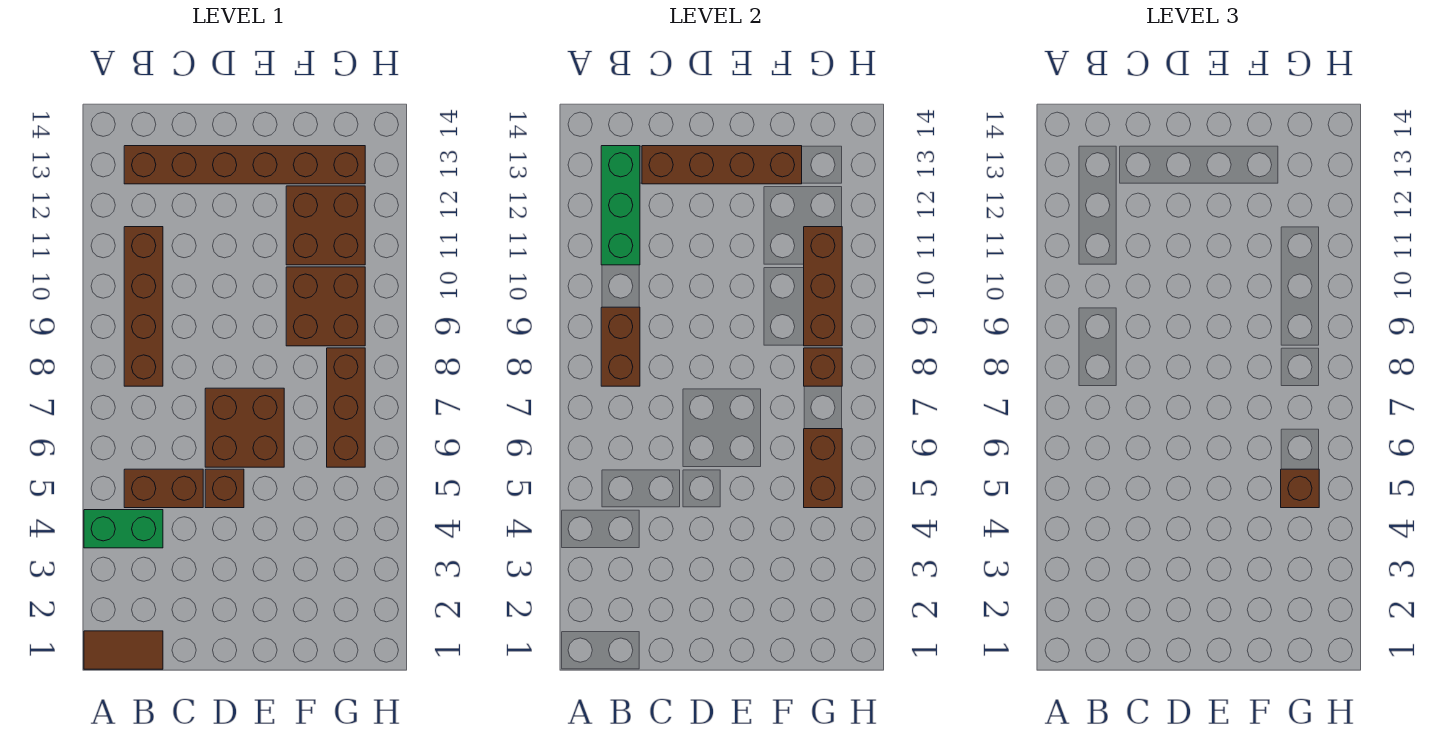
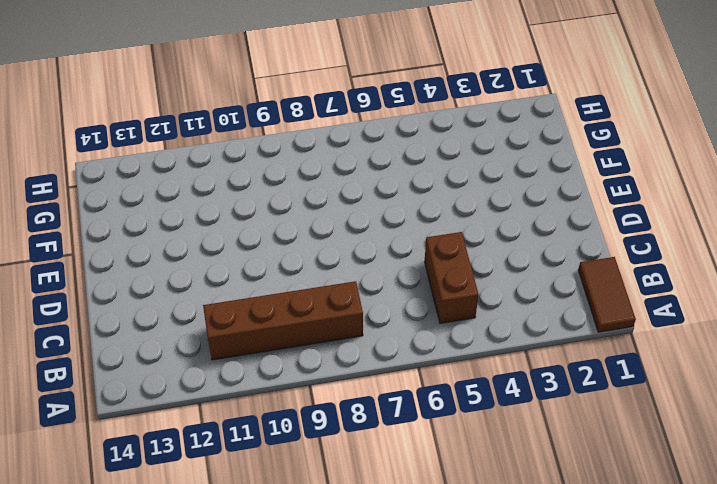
none -> green 1x2 brick [84,510,163,548]
none -> brown 1x6 brick [124,146,365,184]
none -> brown 1x1 brick [205,469,244,508]

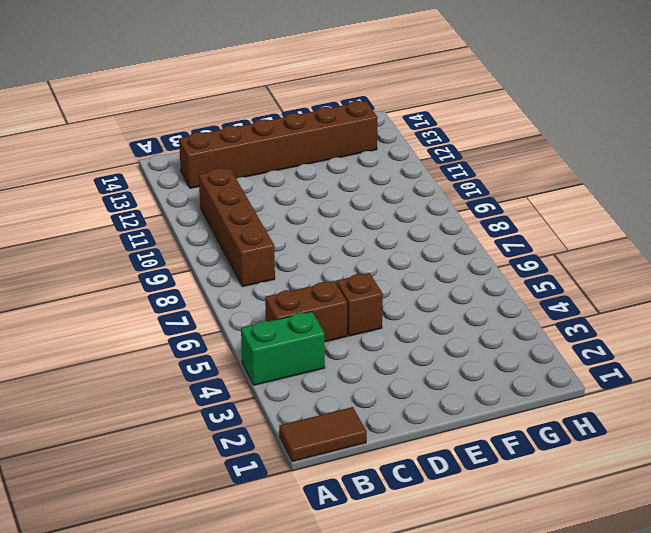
none -> brown 2x2 brick [205,388,284,467]
none -> brown 2x2 brick [286,267,365,346]
none -> brown 2x2 brick [286,186,365,265]

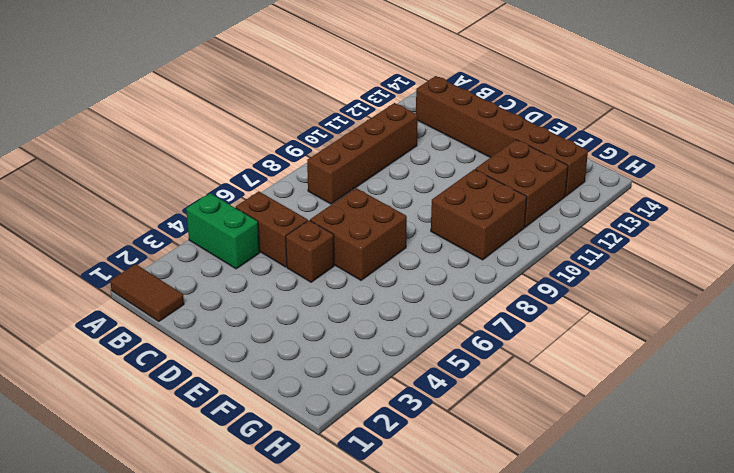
none -> brown 1x3 brick [327,348,365,467]
none -> brown 1x2 brick [601,307,640,386]
none -> green 1x3 brick [601,146,640,265]

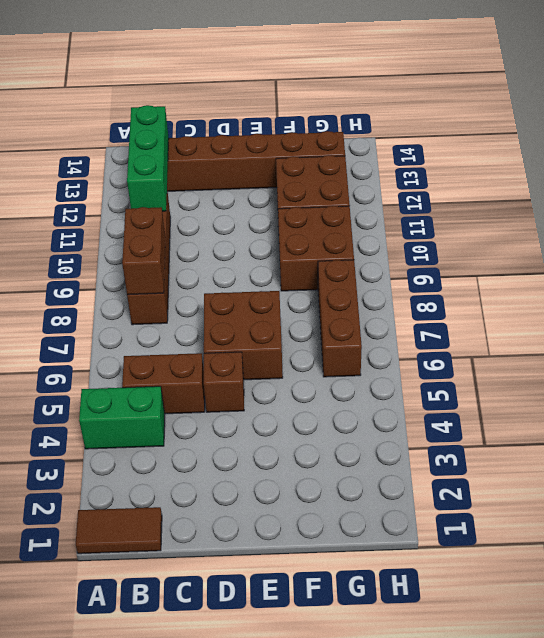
none -> brown 1x4 brick [642,146,802,184]
none -> brown 1x2 brick [804,429,842,508]
none -> brown 1x1 brick [804,348,842,386]

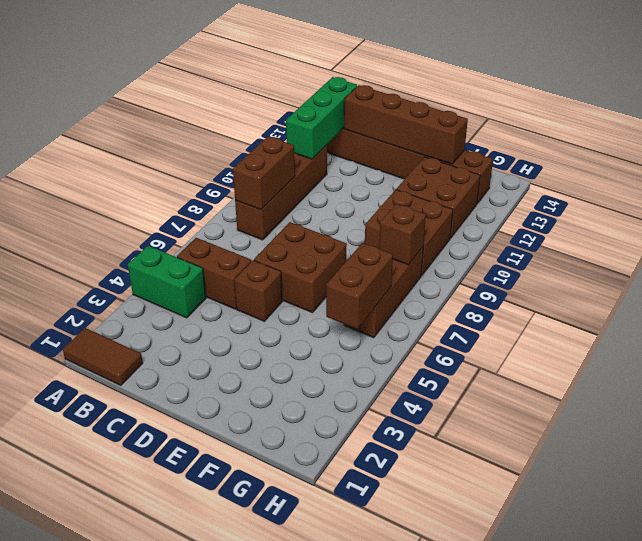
none -> brown 1x3 brick [804,227,842,346]
none -> brown 1x1 brick [1281,469,1319,508]

